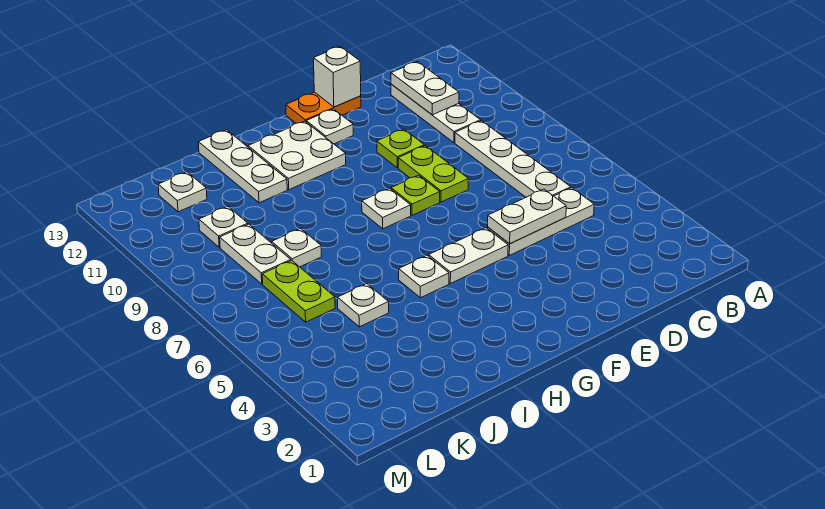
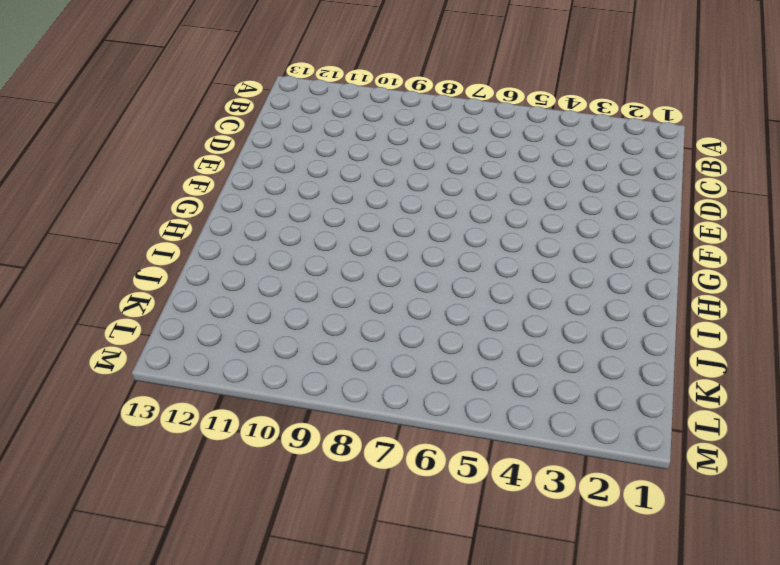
none -> white 1x3 plate [488,188,594,255]
none -> white 1x4 plate [455,121,571,197]
none -> white 1x3 plate [391,84,481,143]

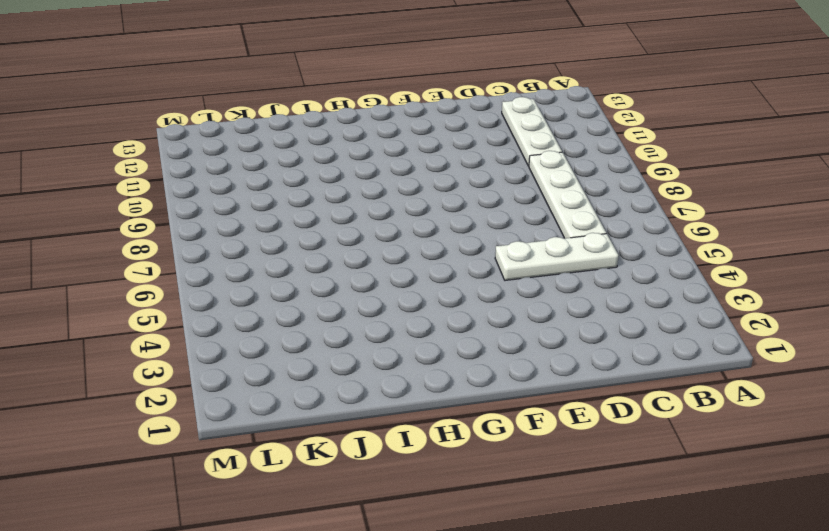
none -> lime 1x2 plate [398,146,468,202]
none -> lime 1x1 plate [377,129,424,168]
none -> orange 1x2 plate [286,92,361,123]

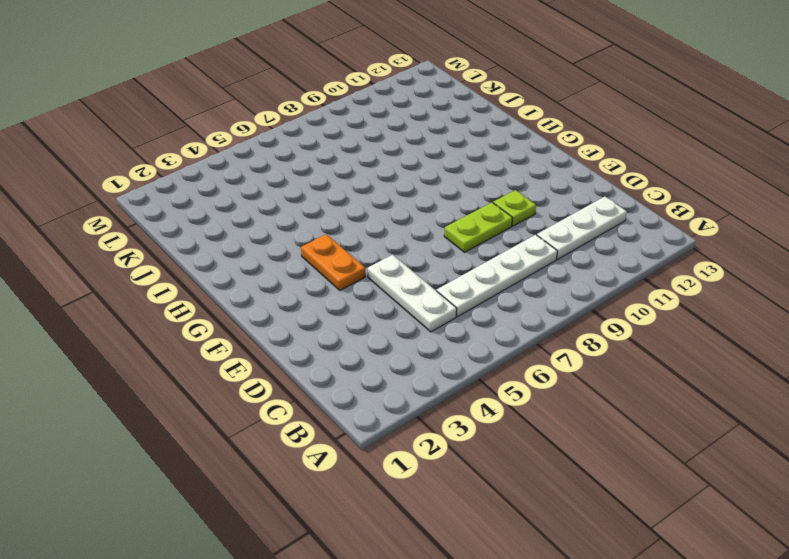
orange 1x2 plate [301,234,365,290] -> orange 1x2 plate moved to [286,92,361,123]
none -> white 1x2 plate [429,228,508,284]
none -> lime 1x1 plate [391,175,440,215]
none -> white 1x1 plate [306,109,353,144]

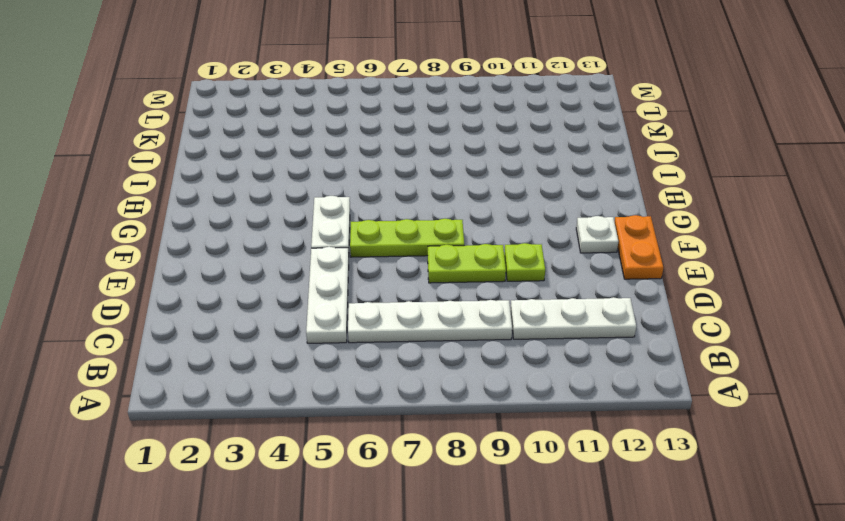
lime 1x3 plate [350,219,464,257] -> lime 1x1 plate [391,175,440,215]
none -> white 1x1 plate [362,188,411,229]
none -> white 2x2 plate [248,121,346,189]
none -> white 1x1 plate [399,255,449,298]

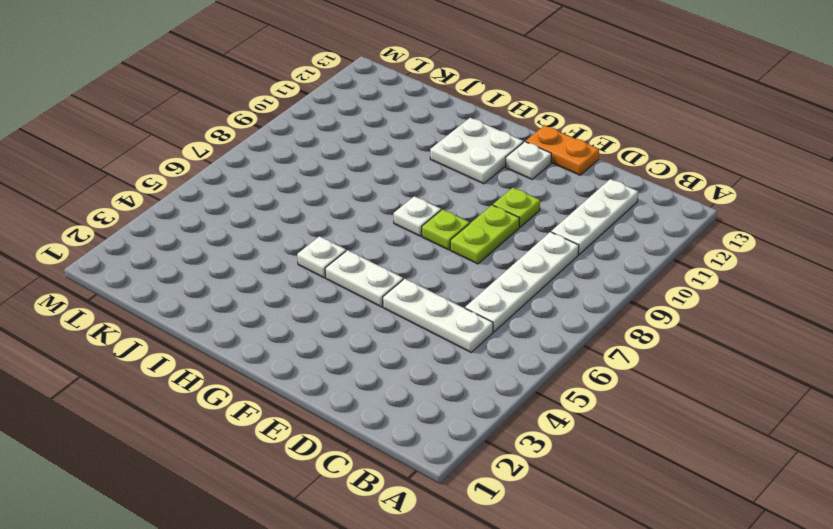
none -> white 1x3 plate [198,130,287,203]
none -> white 1x1 plate [338,284,389,327]
none -> white 1x1 plate [272,229,322,267]

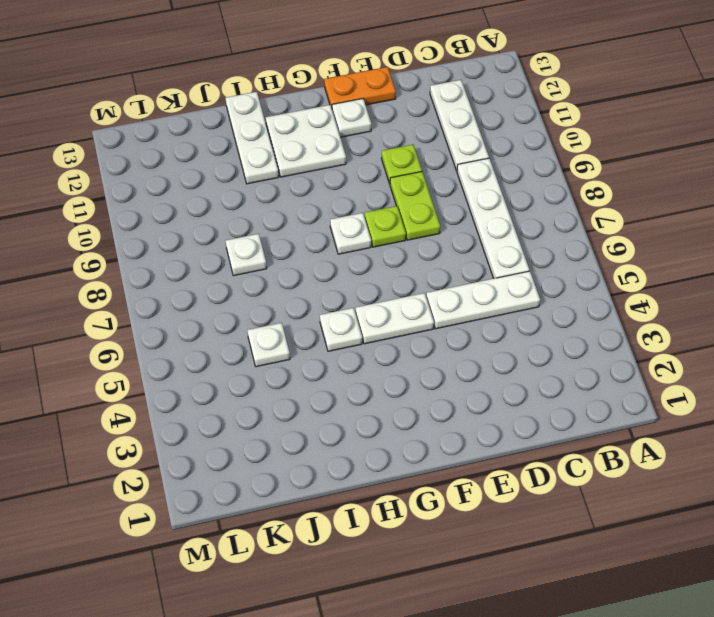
none -> lime 1x2 plate [262,260,335,322]
none -> white 1x2 plate [220,224,291,284]
none -> white 1x1 plate [199,207,248,247]

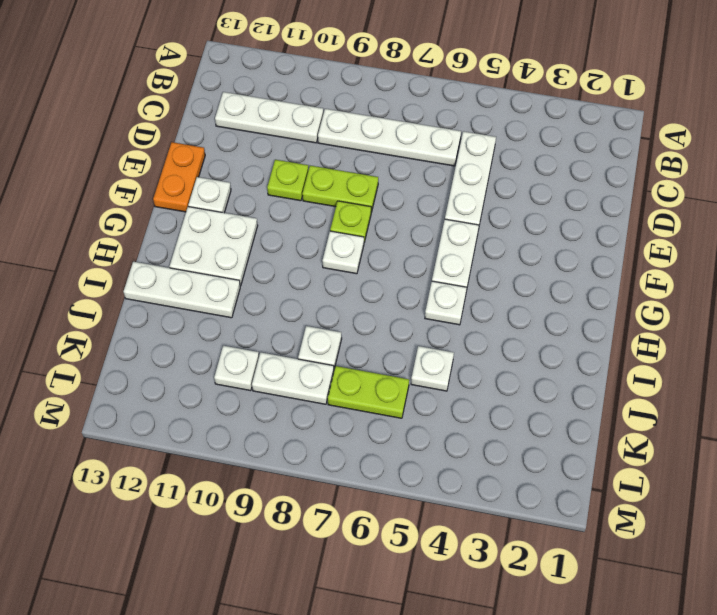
none -> white 1x1 plate [158,172,207,212]
none -> white 1x2 plate [391,62,459,115]
none -> white 1x2 plate [488,189,566,244]

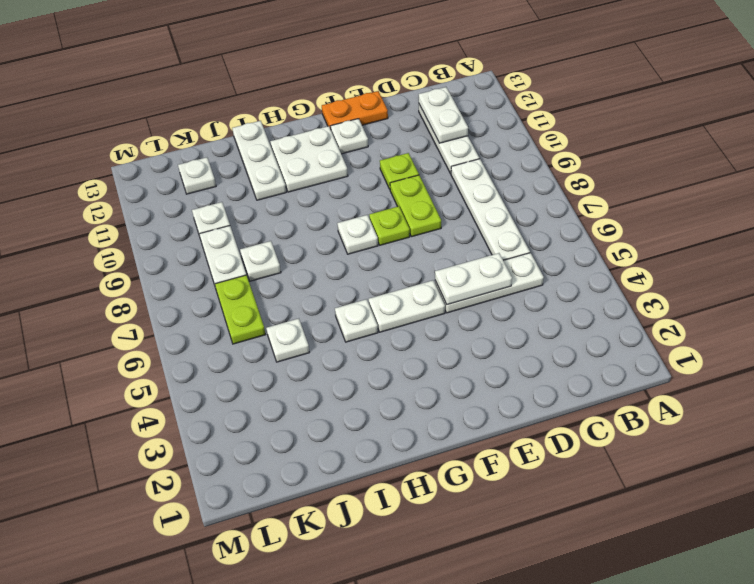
none -> white 1x1 brick [314,46,361,107]

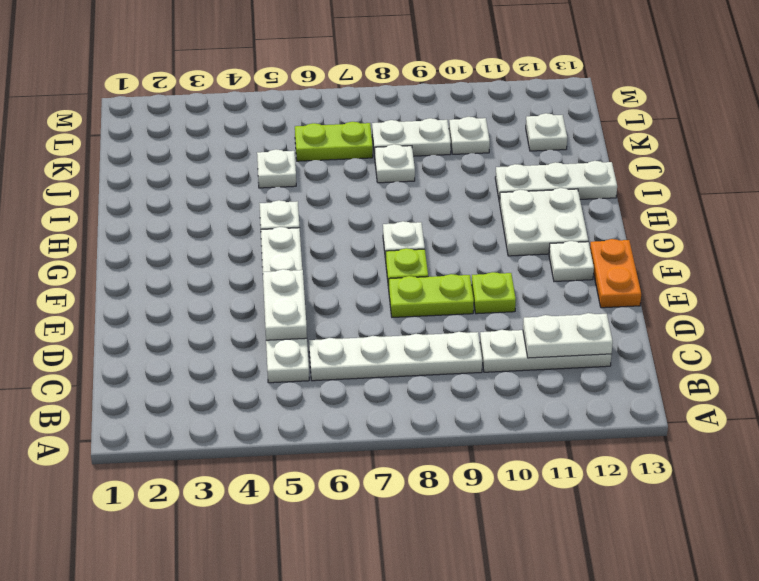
none -> white 1x1 brick [314,46,361,107]

